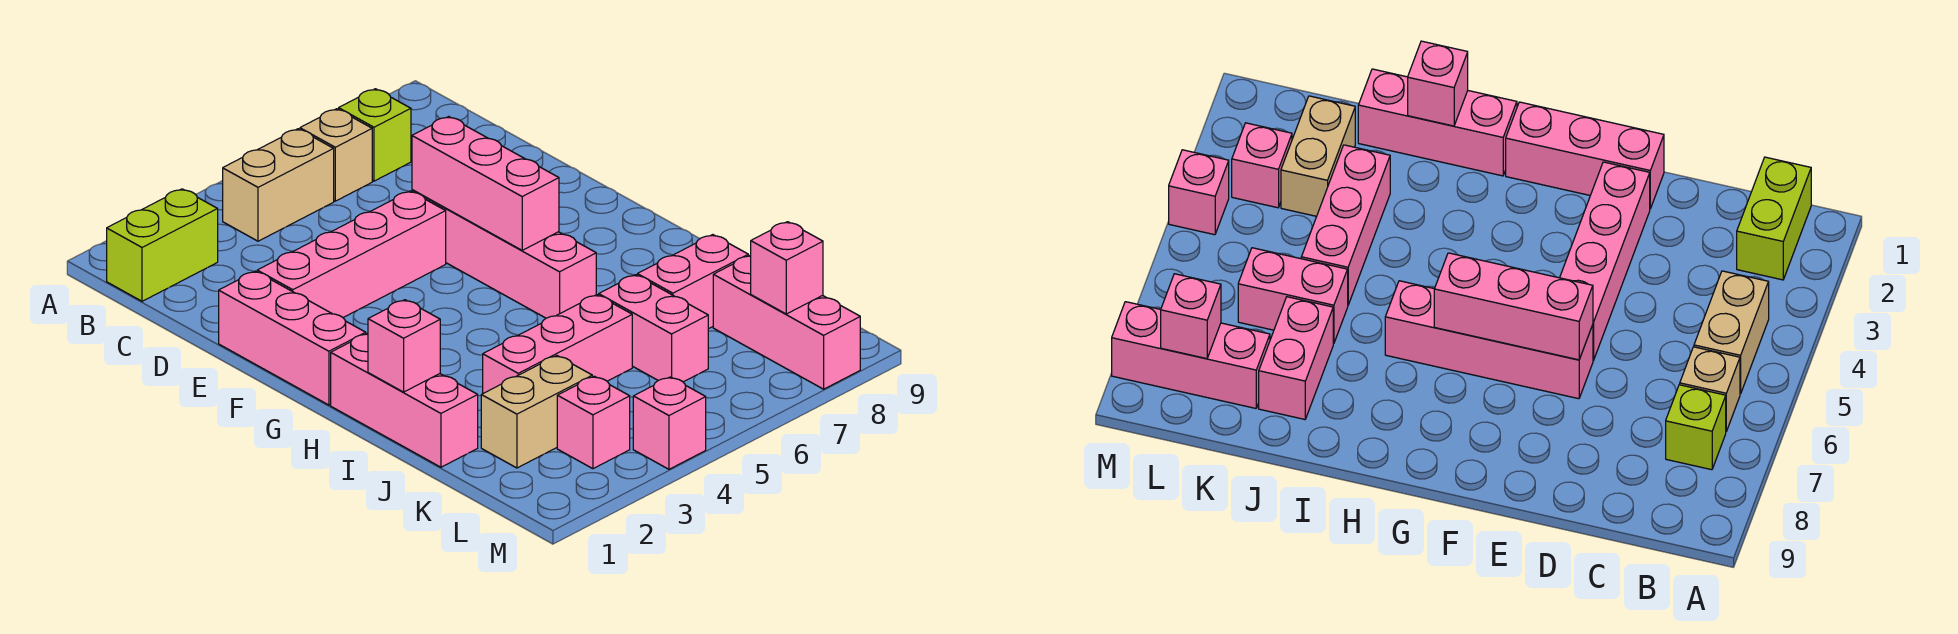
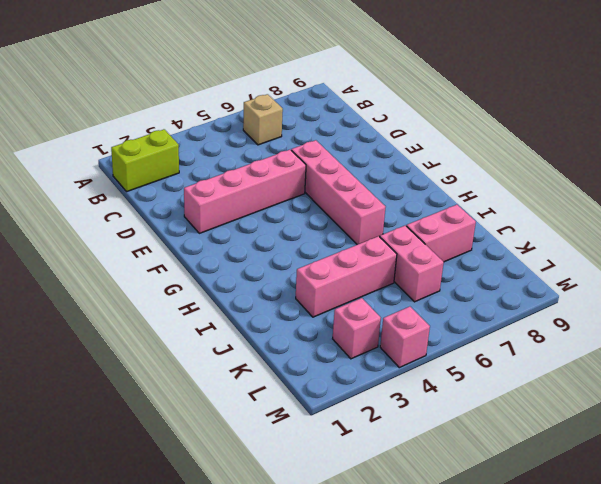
none -> tan 1x2 brick [223,129,334,241]
none -> lime 1x1 brick [339,89,411,181]
none -> pink 1x3 brick [219,271,366,405]

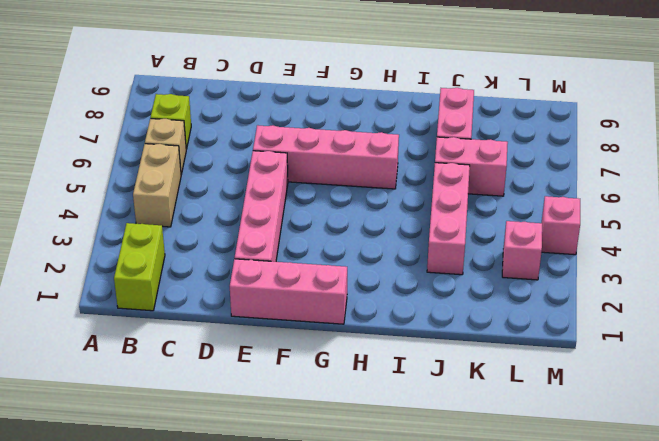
none -> pink 1x3 brick [331,333,478,467]
none -> tan 1x2 brick [481,356,592,468]
none -> pink 1x3 brick [713,255,860,389]

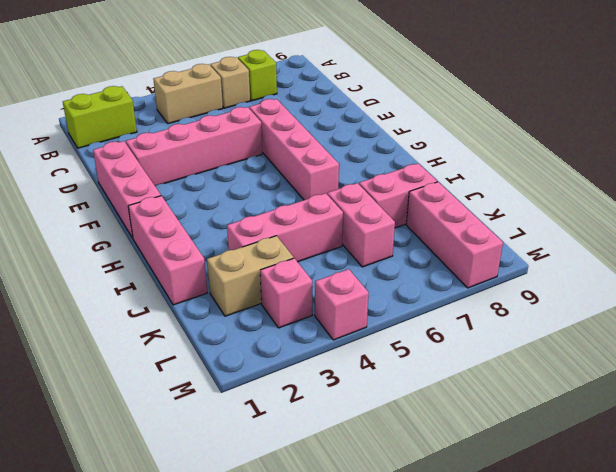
none -> pink 1x3 brick [412,117,559,250]
none -> pink 1x1 brick [368,300,440,392]
none -> pink 1x1 brick [751,222,823,314]

